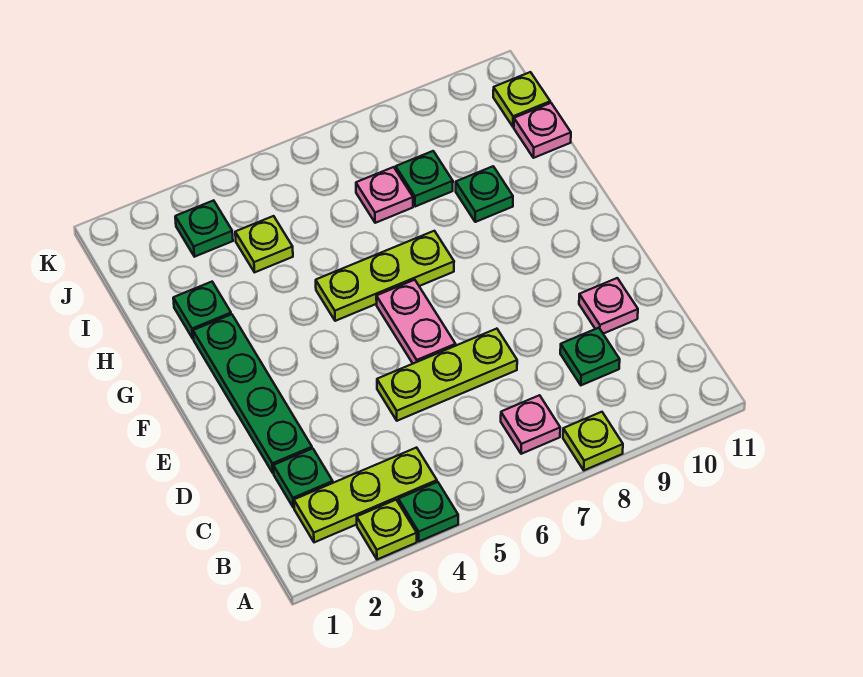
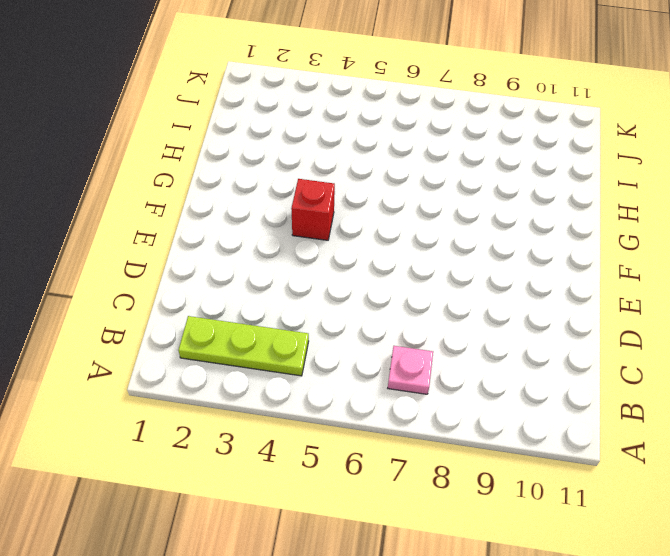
red 1x1 brick [291,179,335,240] -> none
none -> lime 1x1 plate [357,500,417,559]
none -> green 1x1 plate [398,482,458,541]
none -> lime 1x1 plate [563,412,623,470]

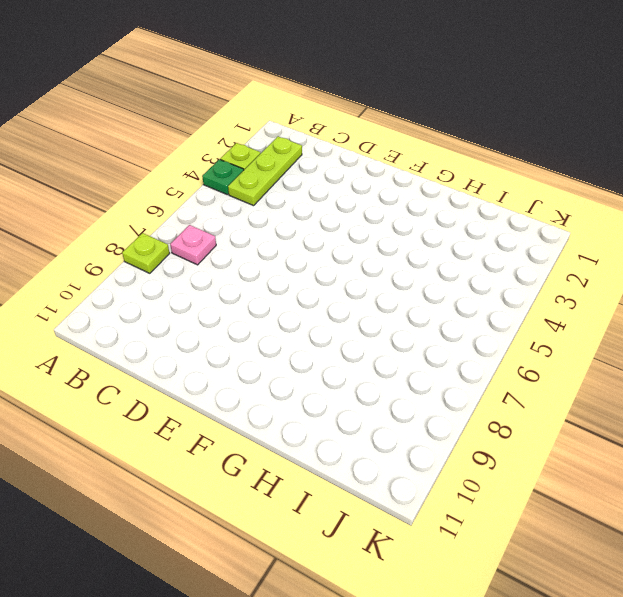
none -> green 1x1 plate [273,449,333,508]
none -> green 1x1 plate [560,328,620,385]
none -> green 1x4 plate [193,314,312,473]

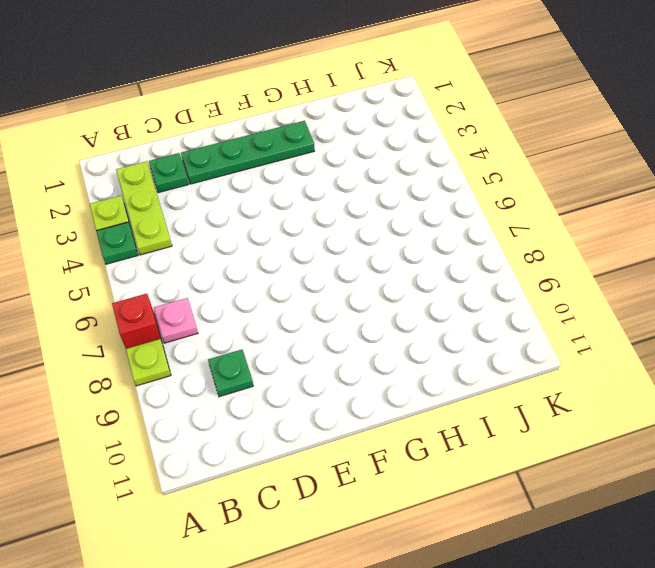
red 1x1 brick [112,294,161,349] -> none
none -> lime 1x3 plate [377,329,517,421]
none -> pink 1x1 plate [579,278,638,334]
none -> pink 1x2 plate [376,280,456,363]

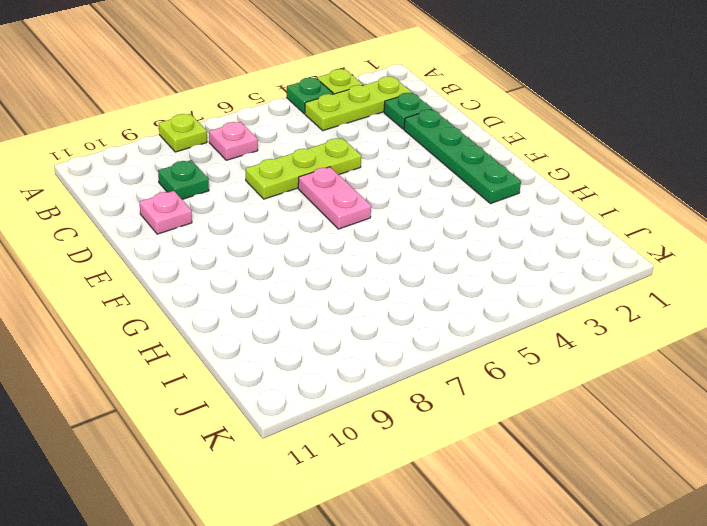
none -> lime 1x3 plate [316,231,454,321]
none -> green 1x1 plate [173,282,231,338]
none -> green 1x1 plate [456,166,513,222]

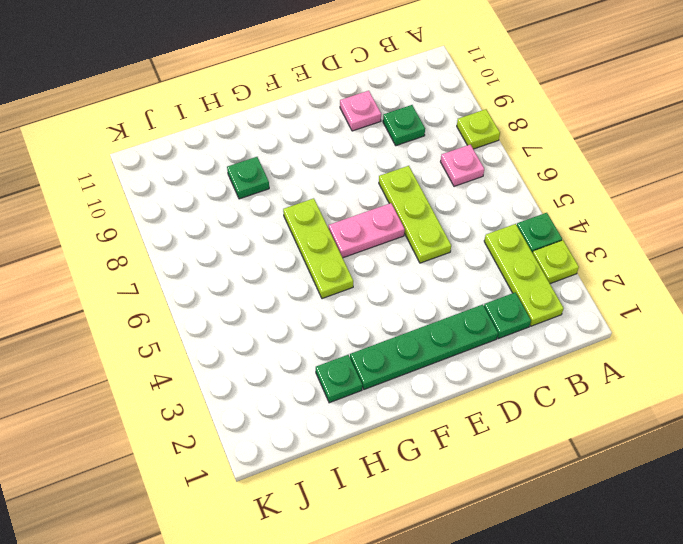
none -> lime 1x1 plate [235,216,293,272]
none -> pink 1x1 plate [356,167,413,223]
none -> green 1x1 plate [396,151,453,207]

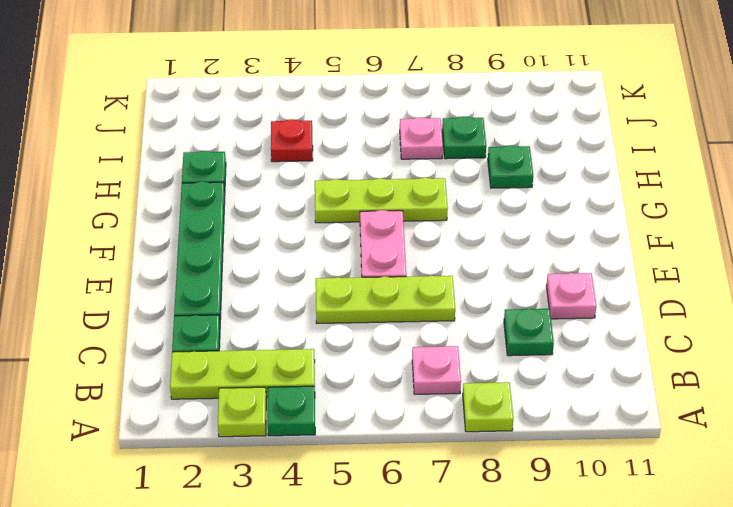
red 1x1 plate [271,119,313,162] -> lime 1x1 plate [235,216,293,272]
none -> pink 1x1 plate [514,103,571,158]
none -> green 1x1 plate [175,200,233,257]
none -> lime 1x1 plate [493,72,550,127]

